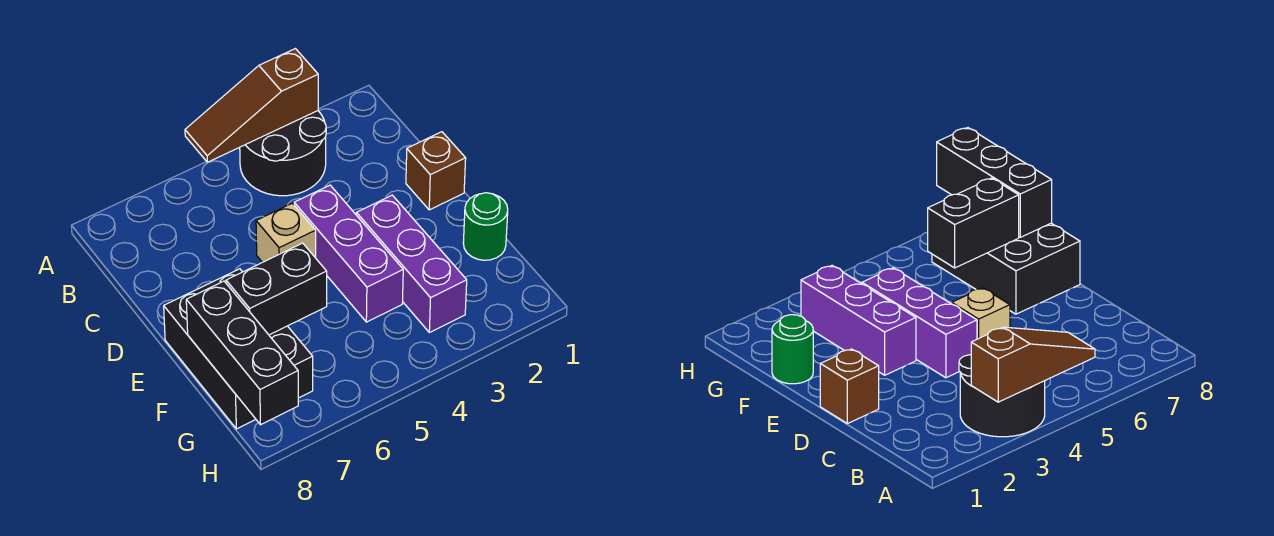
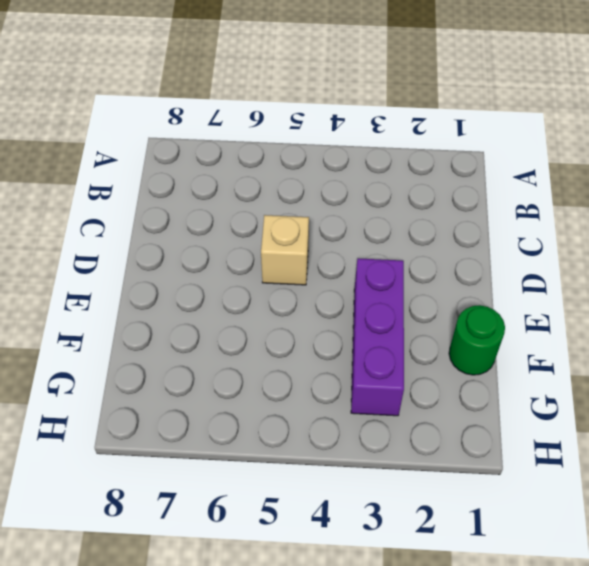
none -> black 2x2 round brick [240,111,326,196]
none -> brown 1x1 brick [406,132,466,210]

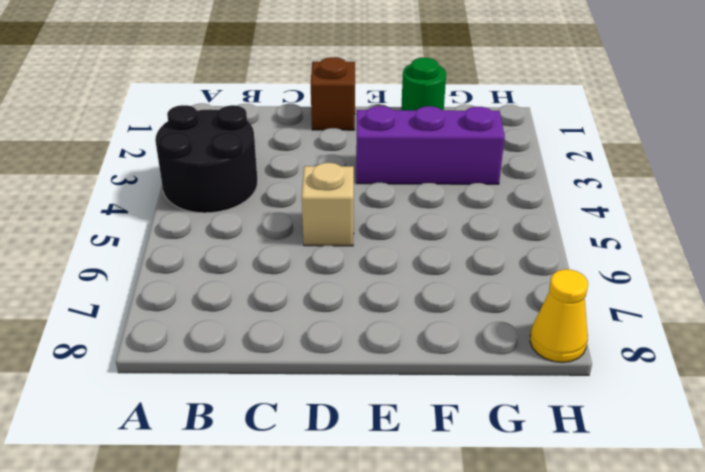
yellow 1x1 cone [530,269,588,363] -> none
none -> purple 1x3 brick [294,185,403,322]
none -> black 2x3 brick [164,269,313,429]

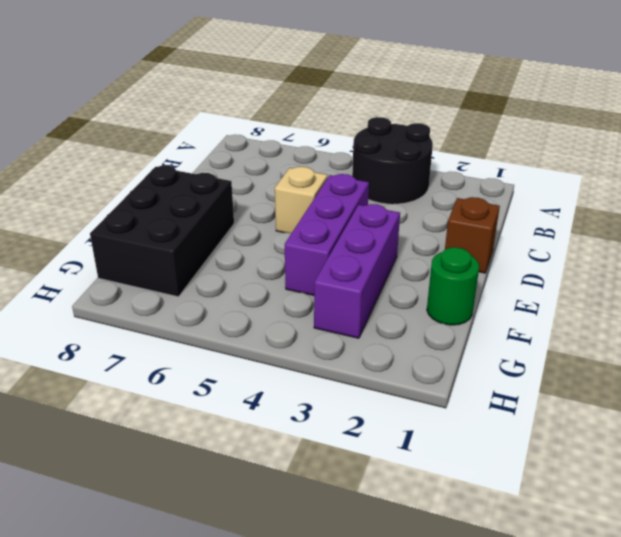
none -> brown 1x3 slope [185,49,318,162]
none -> black 1x2 brick [226,243,327,335]

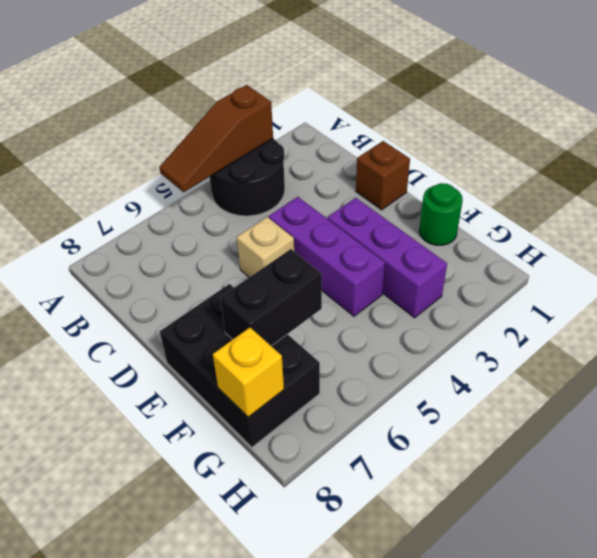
yellow 1x1 brick [213,328,284,417] -> black 1x3 brick [186,281,298,425]

